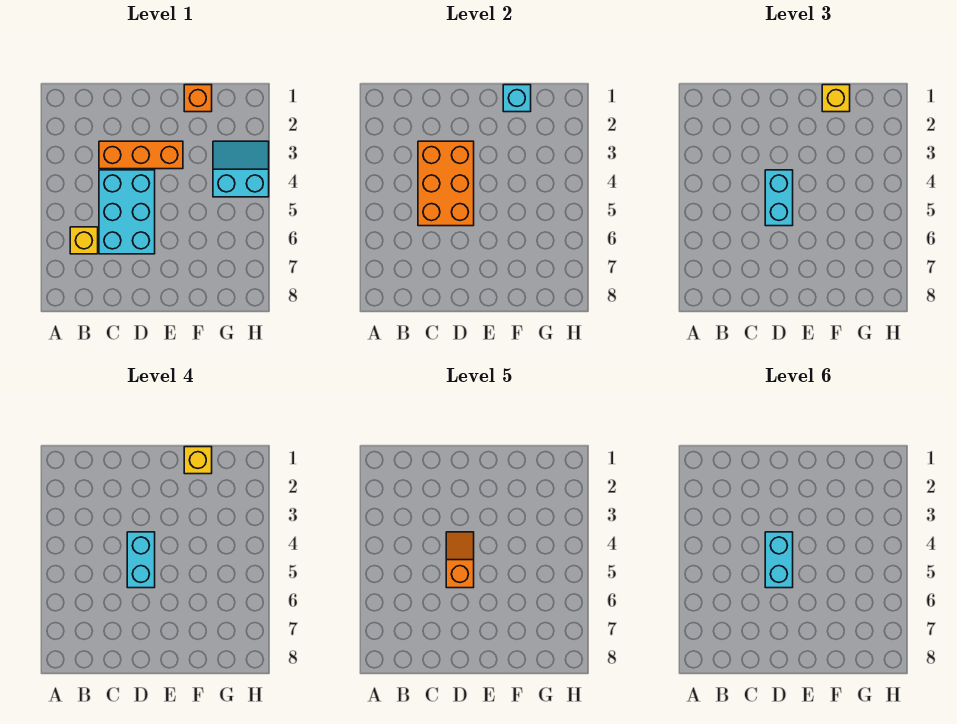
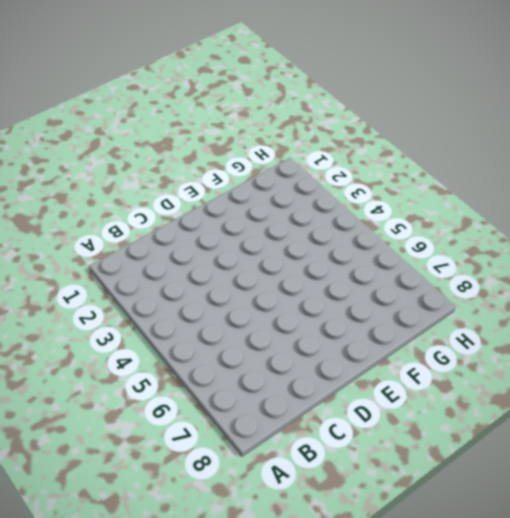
none -> yellow 1x1 brick [70,227,98,254]
none -> orange 1x3 brick [99,141,183,169]
none -> cyan 2x3 brick [99,170,155,254]

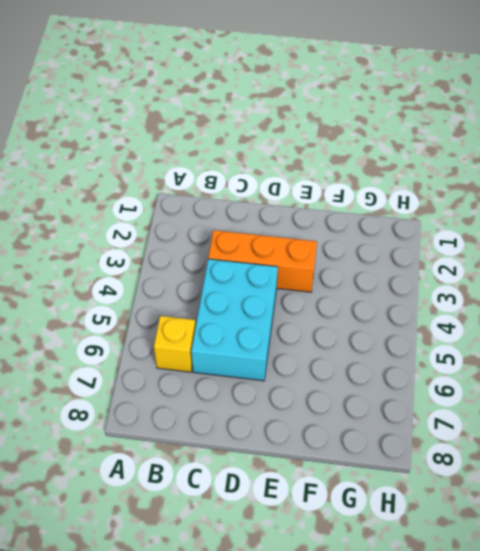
none -> orange 1x1 brick [184,85,212,112]
none -> cyan 2x2 slope [213,141,269,197]
none -> orange 2x3 brick [418,141,474,226]

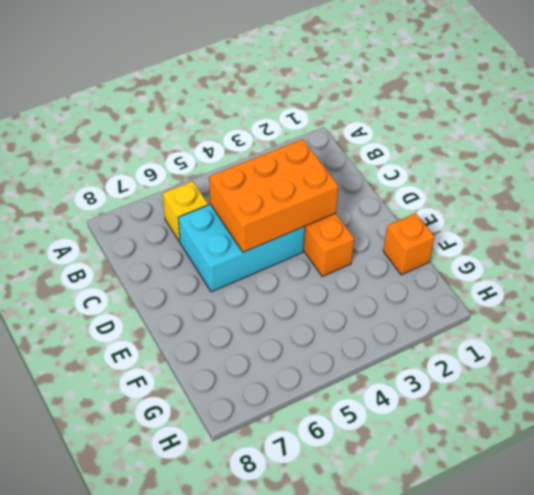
none -> cyan 2x2 slope [213,141,269,197]
none -> cyan 1x1 brick [503,85,531,112]
none -> cyan 1x2 brick [765,170,793,226]

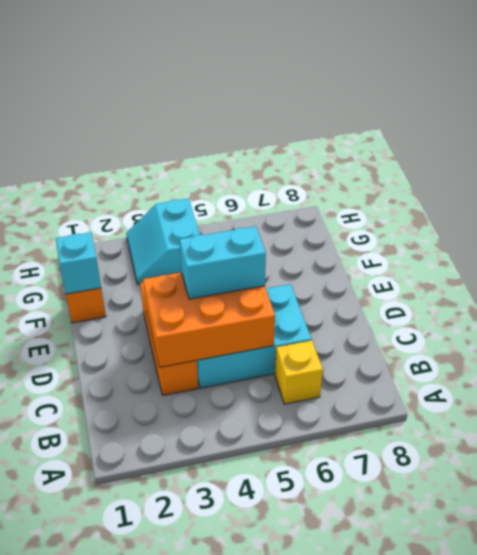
none -> yellow 1x1 brick [822,85,850,112]
none -> cyan 1x2 brick [127,532,155,588]
none -> yellow 1x1 brick [184,447,212,474]

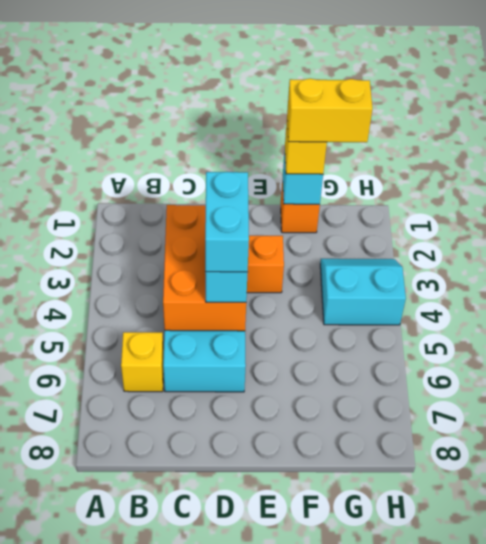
yellow 1x2 brick [287,79,373,142] -> yellow 1x1 brick [184,447,212,474]
none -> orange 1x2 slope [446,532,474,588]
none -> cyan 1x2 brick [765,532,793,588]

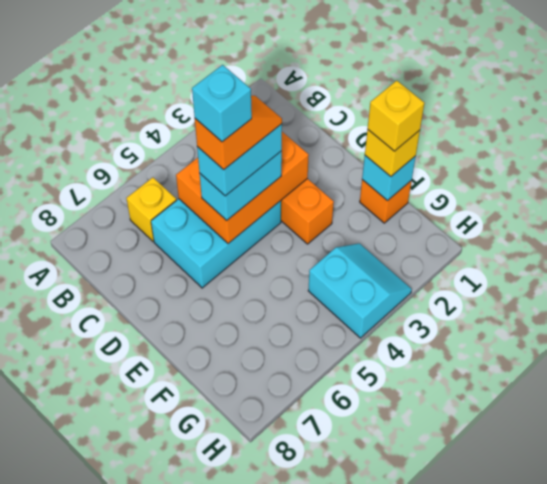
cyan 1x1 brick [192,65,252,142] -> cyan 1x2 brick [765,532,793,588]

